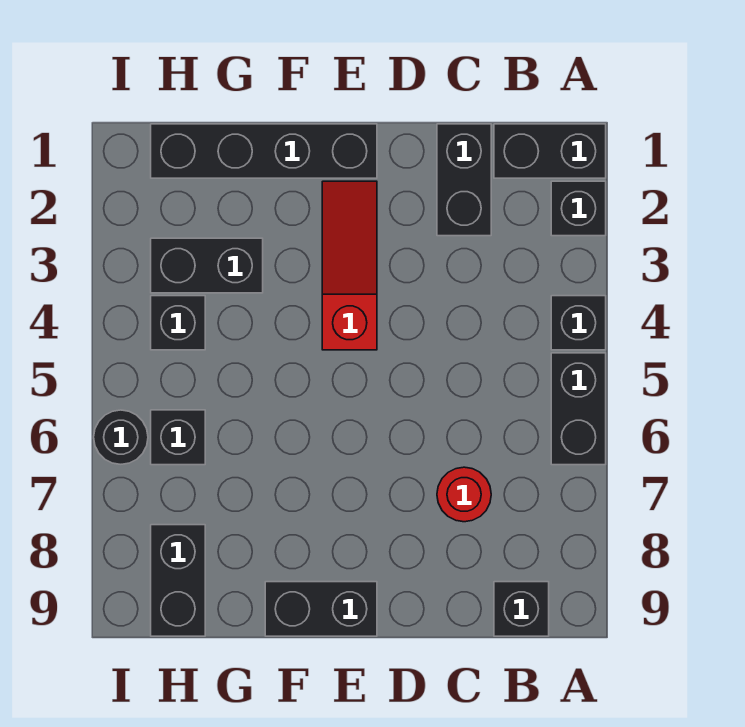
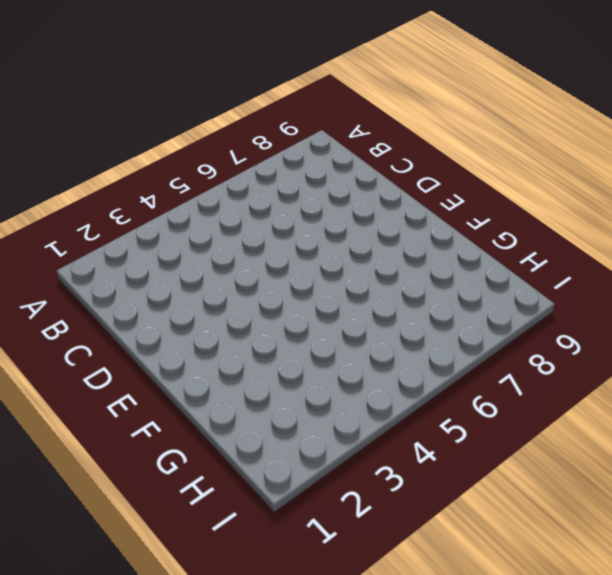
none -> black 1x2 brick [494,124,606,178]
none -> black 1x1 brick [551,181,606,236]
none -> black 1x1 brick [551,296,606,350]

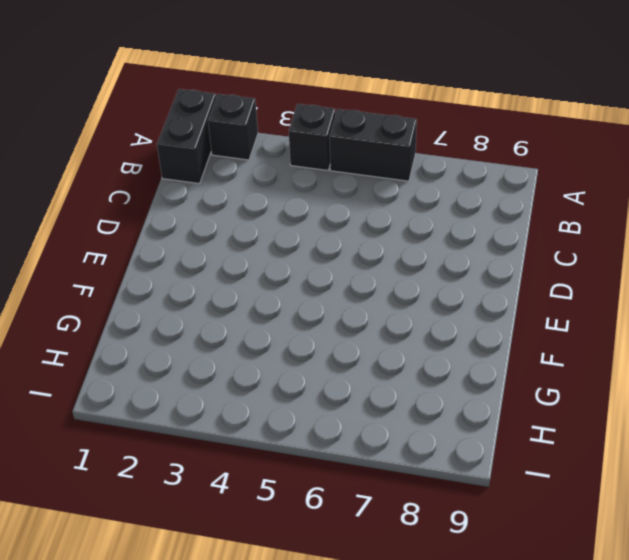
none -> black 1x1 brick [494,582,549,636]
none -> black 1x2 brick [437,124,491,236]
none -> red 1x1 round brick [437,467,491,522]

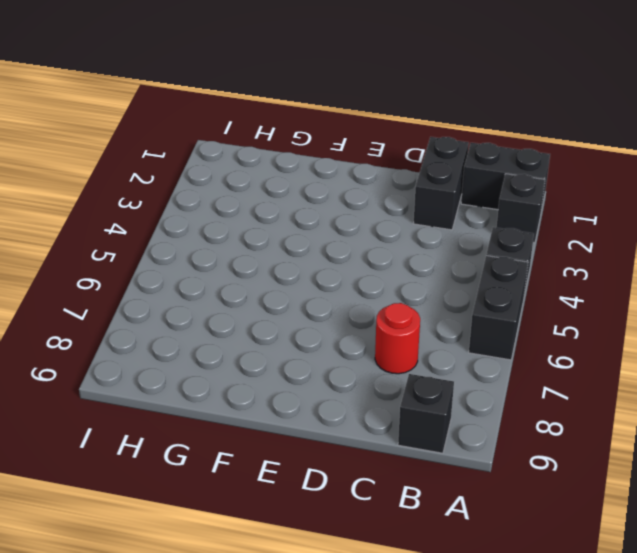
none -> black 1x4 brick [151,124,377,178]
none -> red 1x3 slope [322,181,377,350]
none -> black 1x2 brick [265,582,377,636]

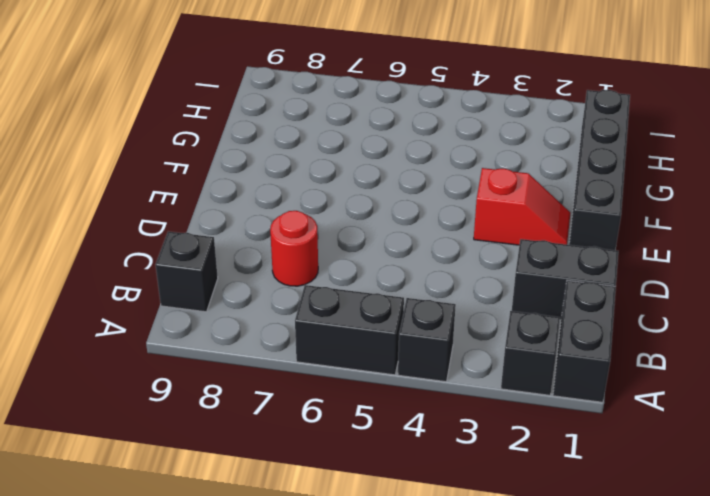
red 1x2 slope [474,168,570,245] -> red 1x3 slope [322,181,377,350]
none -> black 1x2 brick [265,582,377,636]
none -> black 1x2 brick [151,238,263,293]
none -> black 1x1 brick [151,296,205,350]

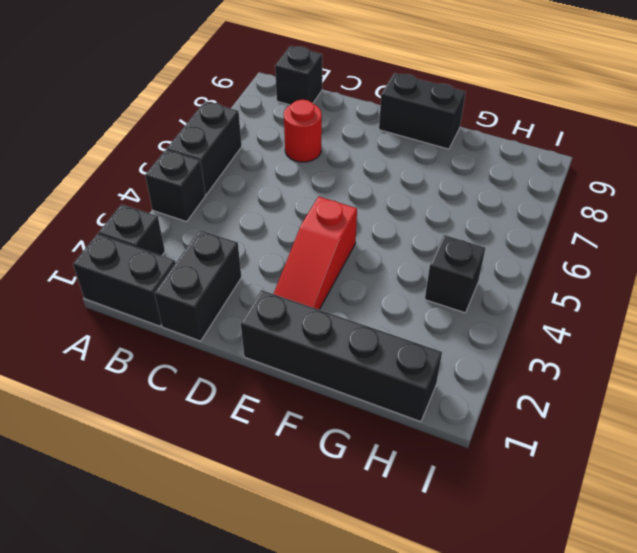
none -> black 1x2 brick [151,238,263,293]
none -> black 1x1 brick [151,410,205,465]
none -> black 1x2 brick [151,525,205,636]

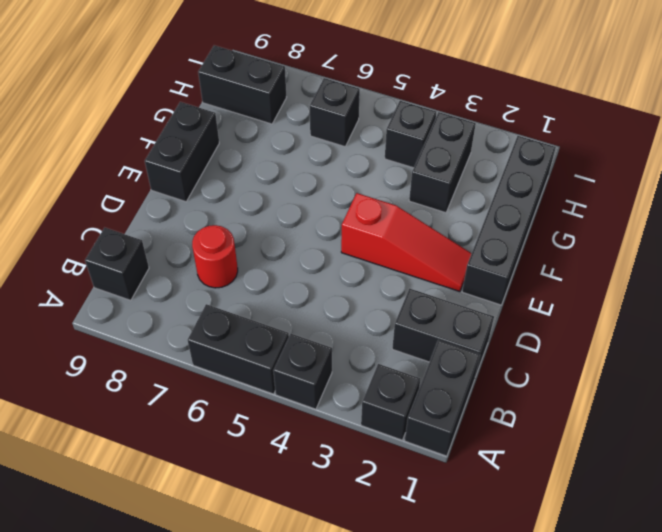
none -> black 1x1 round brick [94,410,148,464]

